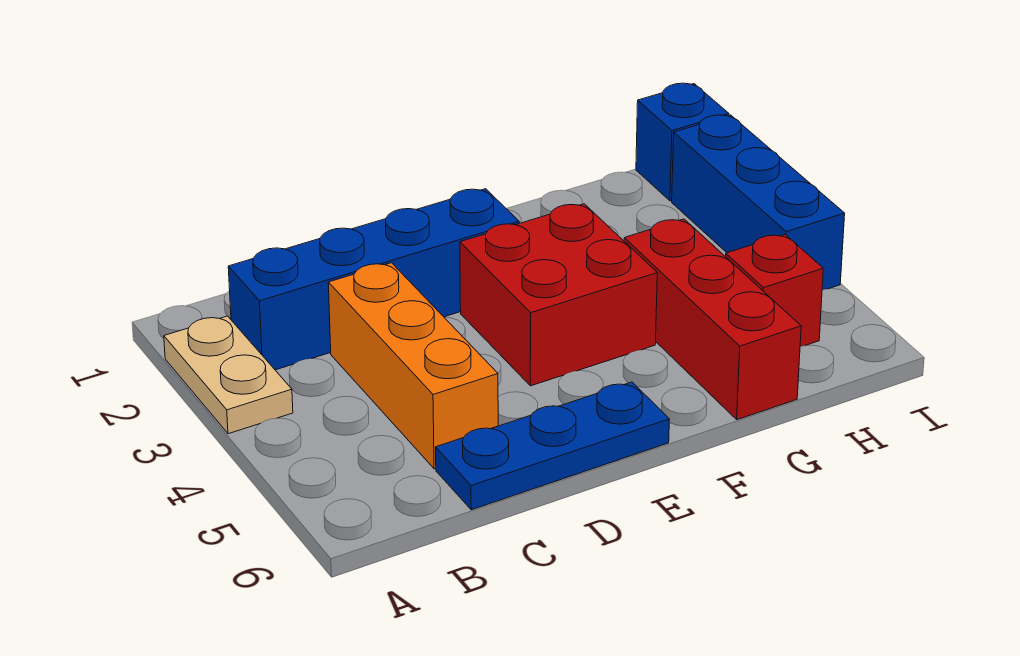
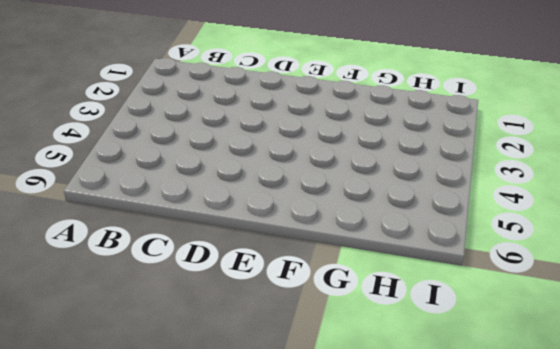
none -> tan 1x2 plate [164,316,293,434]
none -> blue 1x4 brick [228,189,519,370]

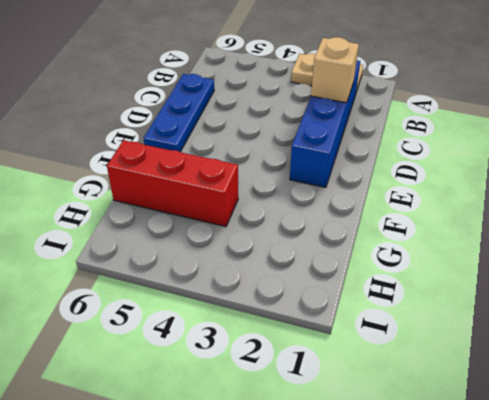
tan 1x1 brick [311,37,359,103] -> none
none -> orange 1x3 brick [328,263,498,469]
none -> red 2x2 brick [460,204,657,386]

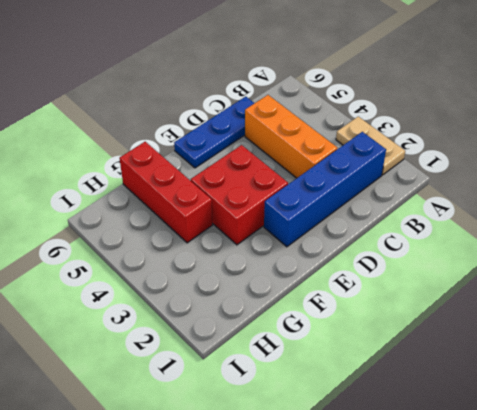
none -> red 1x1 brick [726,235,823,347]
none -> blue 1x1 brick [636,83,729,201]

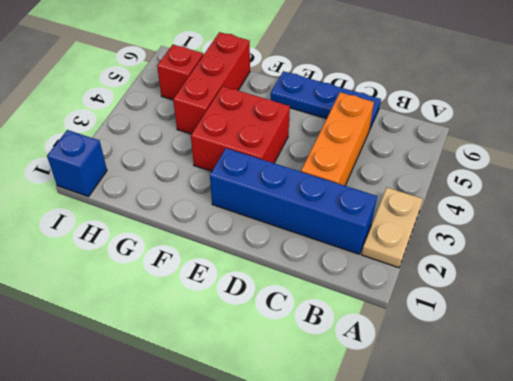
none -> blue 1x3 brick [672,115,845,290]

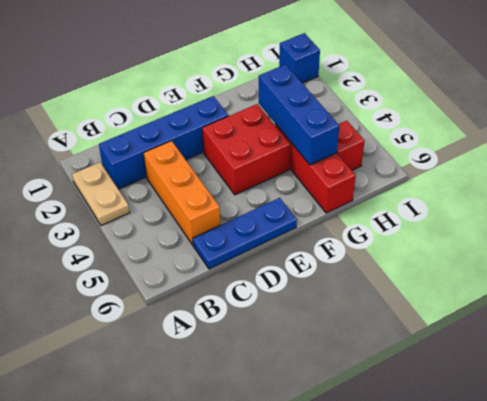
blue 1x3 brick [259,64,339,165] -> blue 1x3 brick moved to [672,115,845,290]

